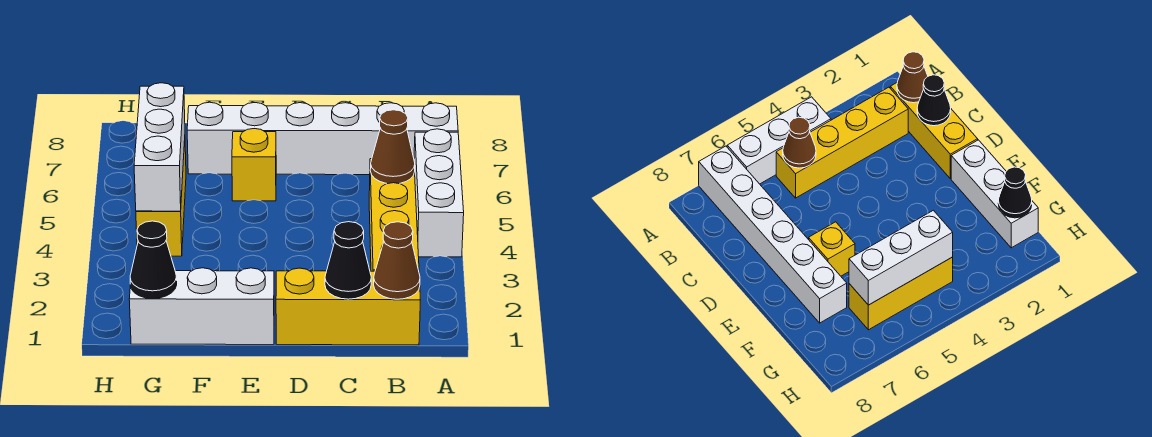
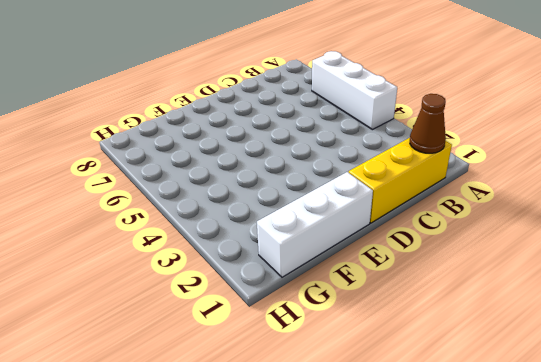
none -> white 1x6 brick [187,102,458,175]
none -> yellow 1x4 brick [369,159,419,271]
none -> yellow 1x1 brick [232,129,276,201]

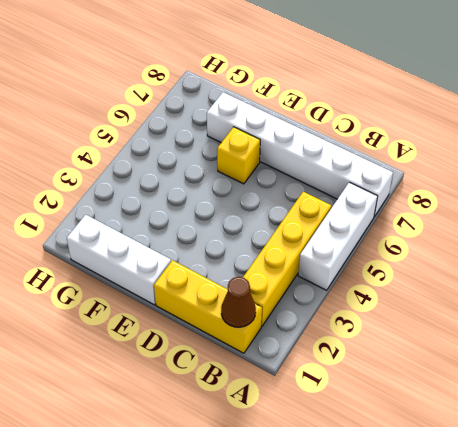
none -> yellow 1x3 brick [136,141,186,256]
none -> brown 1x1 cone [370,110,415,184]
none -> black 1x1 cone [325,222,371,299]

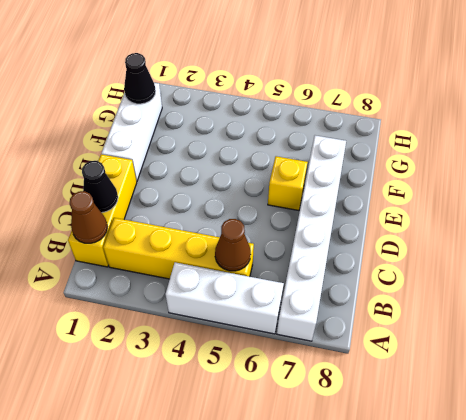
none -> yellow 1x3 brick [136,141,186,256]
none -> white 1x3 brick [134,83,185,211]

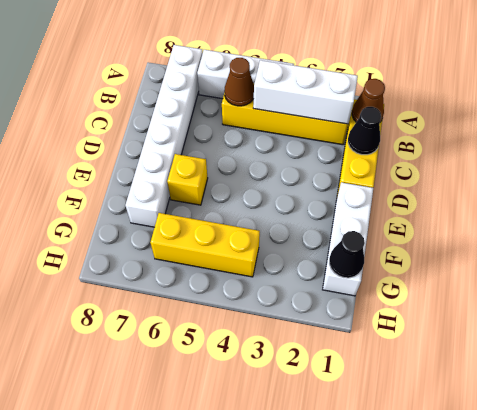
white 1x3 brick [253,60,358,124] -> white 1x3 brick moved to [134,83,185,211]

